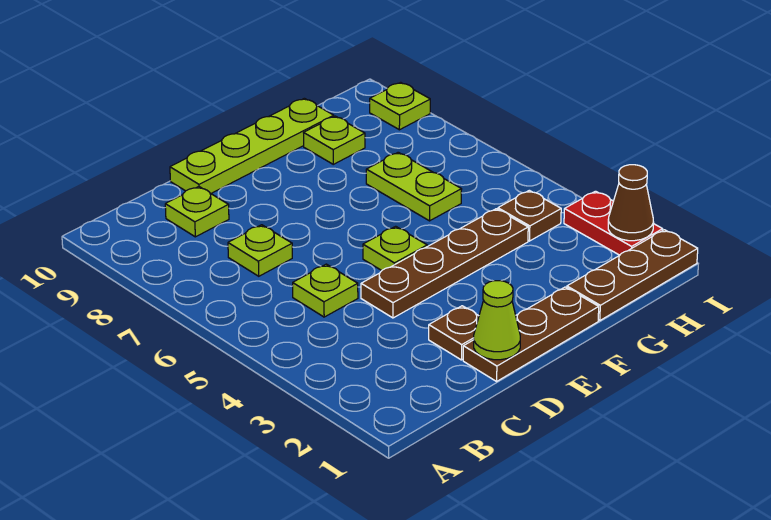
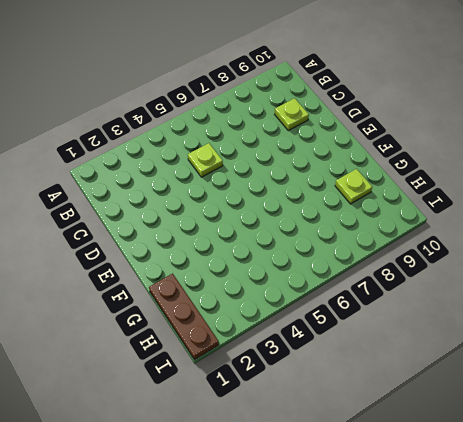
none -> lime 1x1 plate [228,225,292,276]
none -> brown 1x3 plate [463,287,599,381]
none -> brown 1x1 plate [429,306,479,360]

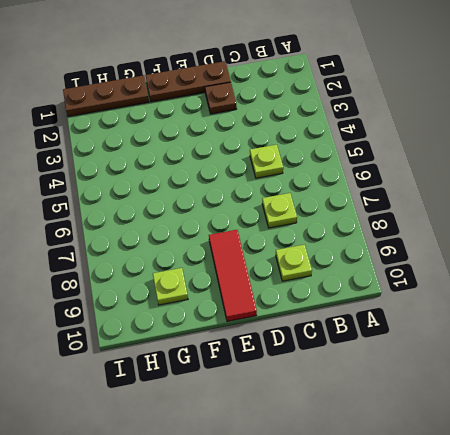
red 1x3 tile [209,230,257,321] -> lime 1x4 plate [170,98,334,193]
none -> brown 1x4 plate [361,209,528,318]
none -> lime 1x1 plate [363,226,427,270]
none -> lime 1x2 plate [366,152,462,221]

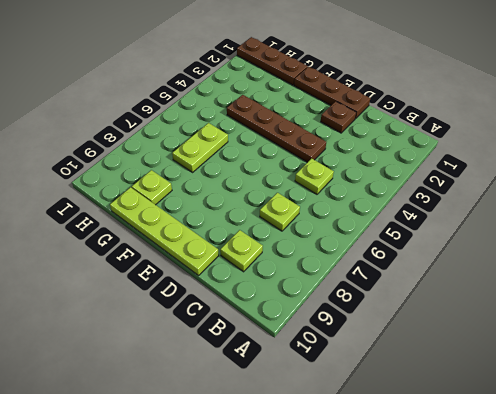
none -> lime 1x1 plate [363,226,427,270]
none -> brown 1x1 plate [498,190,561,241]
none -> red 1x2 plate [564,191,663,255]

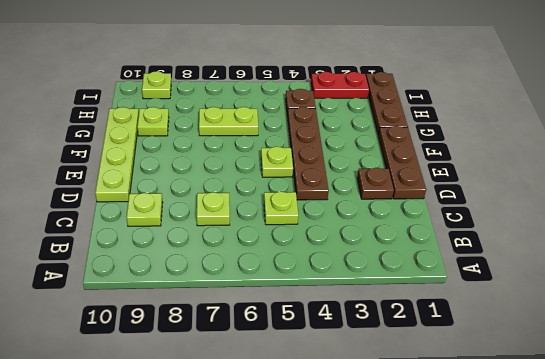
none -> lime 1x1 cone [474,281,520,360]
none -> brown 1x1 cone [608,165,653,241]

